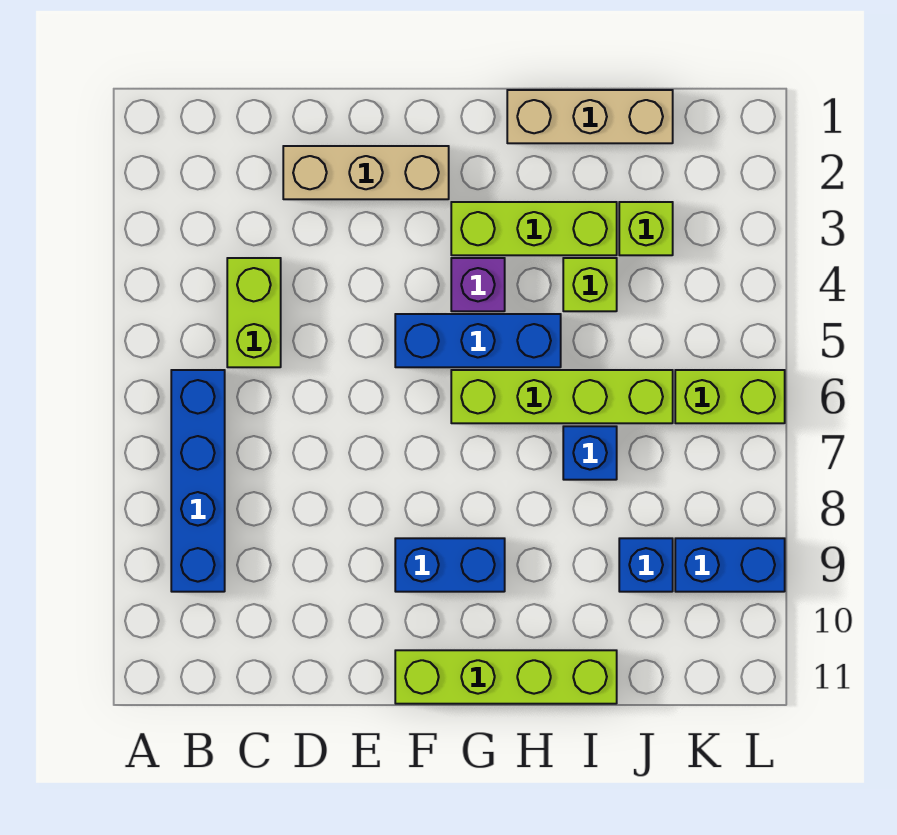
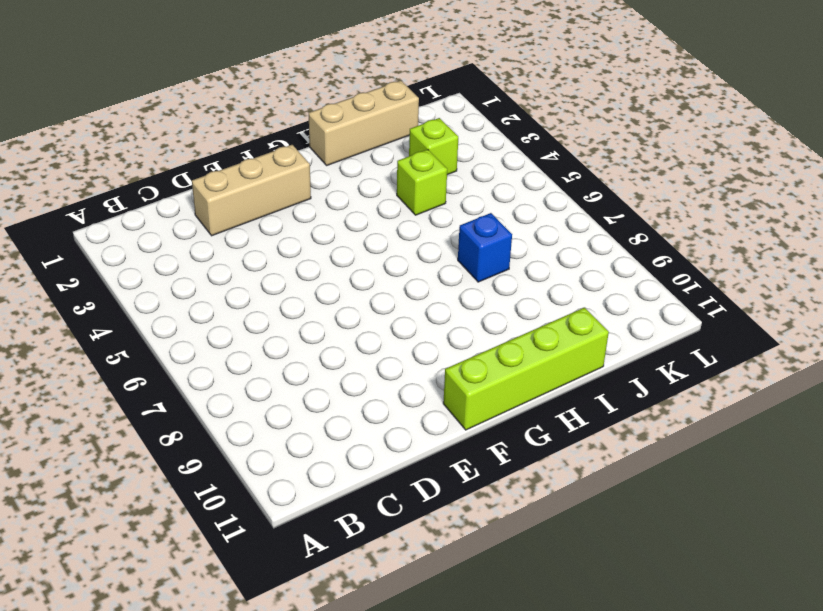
none -> blue 1x4 brick [171,370,225,592]
none -> lime 1x2 brick [227,258,281,367]
none -> blue 1x3 brick [395,314,561,367]

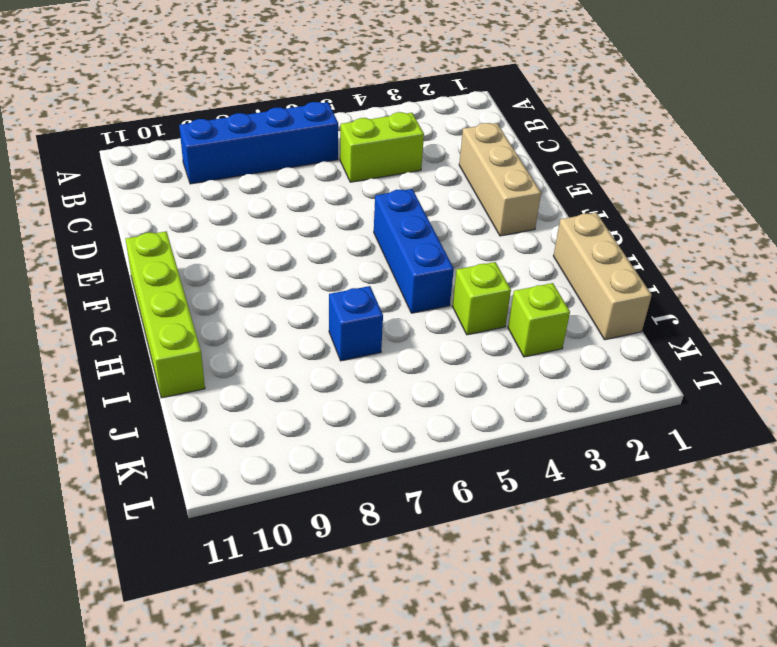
none -> blue 1x2 brick [395,538,505,592]
none -> lime 1x3 brick [451,202,617,255]
none -> purple 1x1 brick [451,258,505,311]

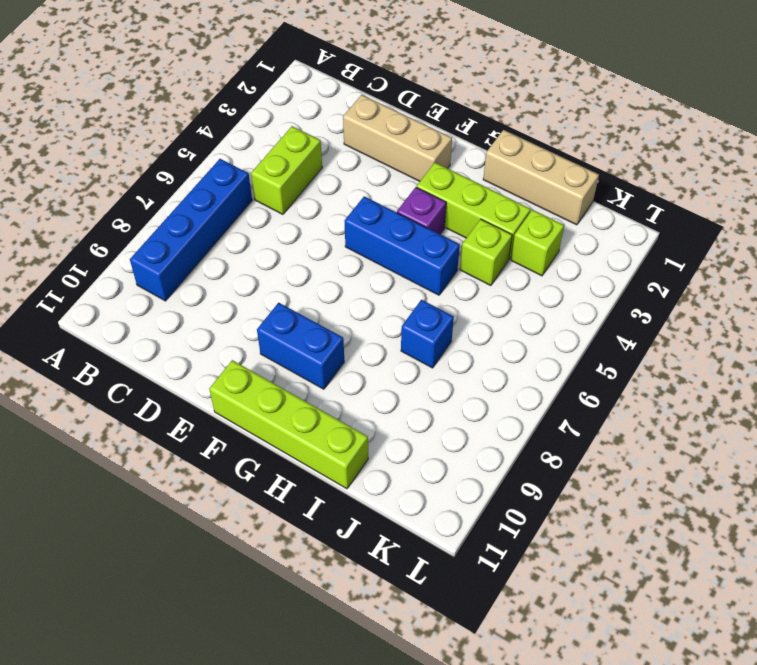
none -> lime 1x4 brick [451,370,673,423]
none -> blue 1x1 brick [619,538,673,592]
none -> lime 1x2 brick [675,370,785,423]

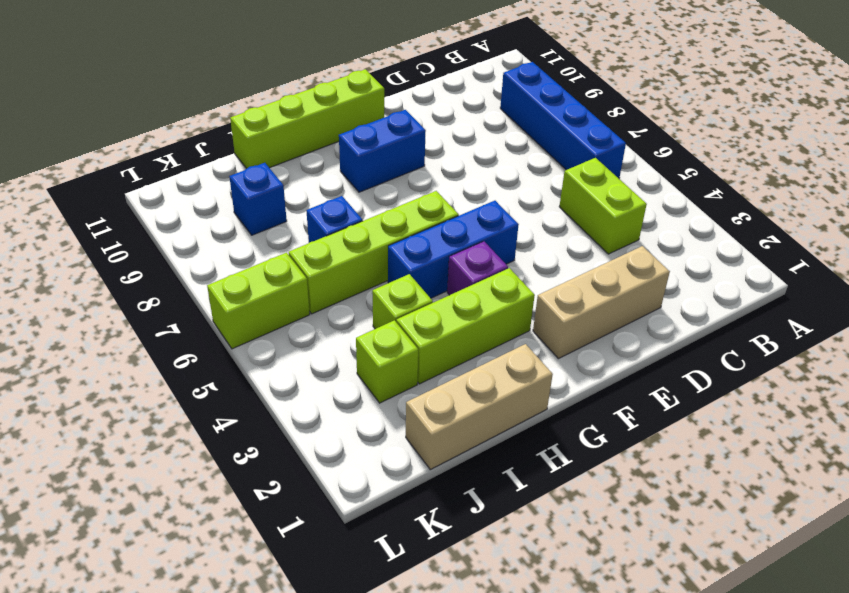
none -> blue 1x2 brick [675,538,785,592]

